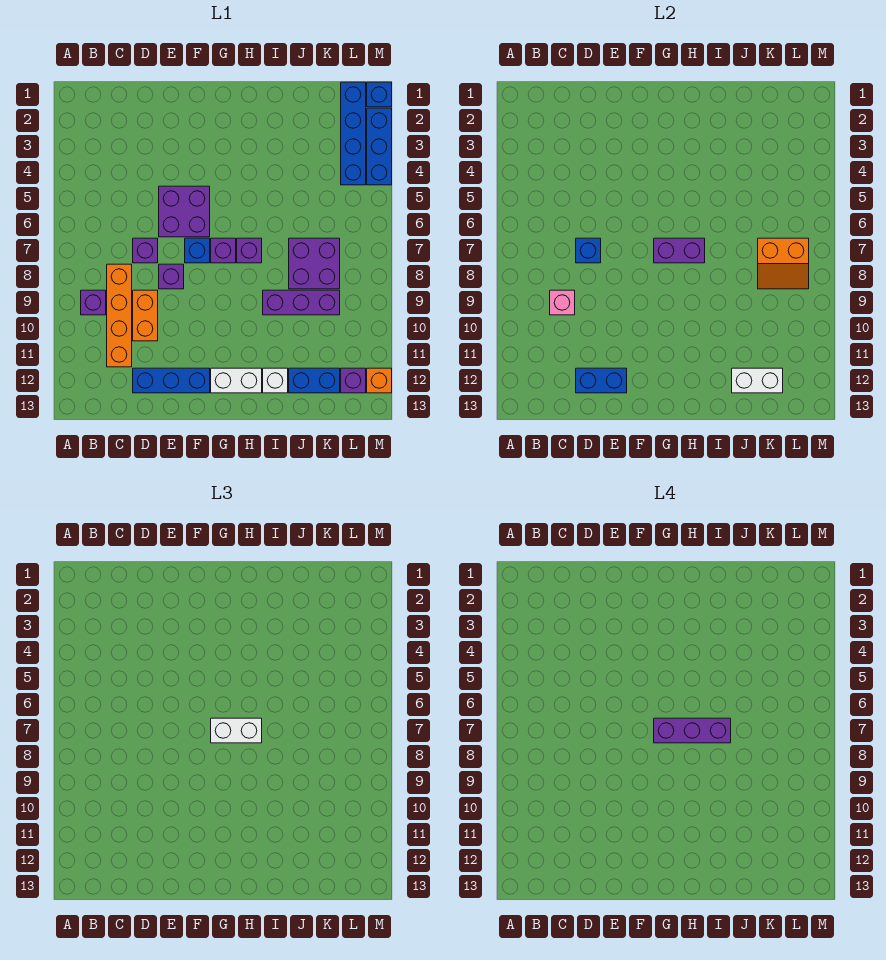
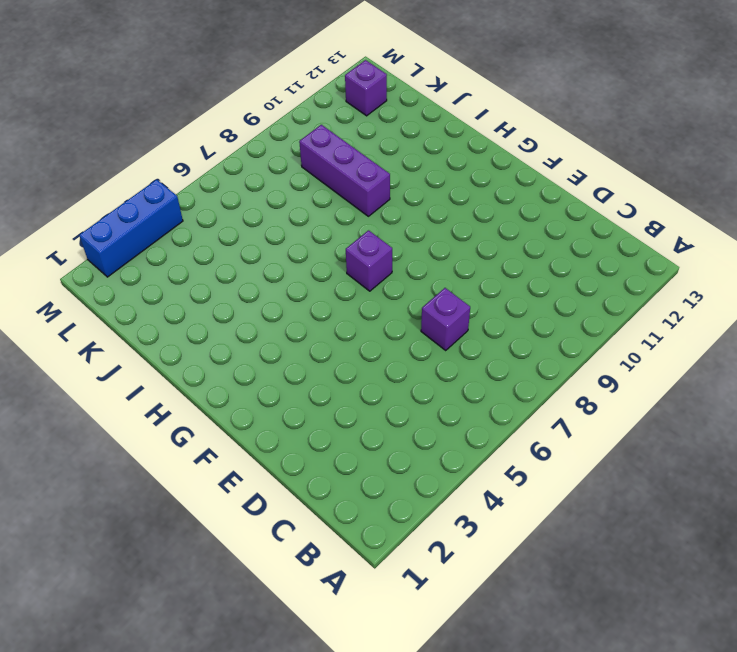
none -> purple 1x1 brick [81,290,106,315]
none -> orange 1x4 brick [107,264,132,367]
none -> orange 1x2 brick [133,290,158,341]

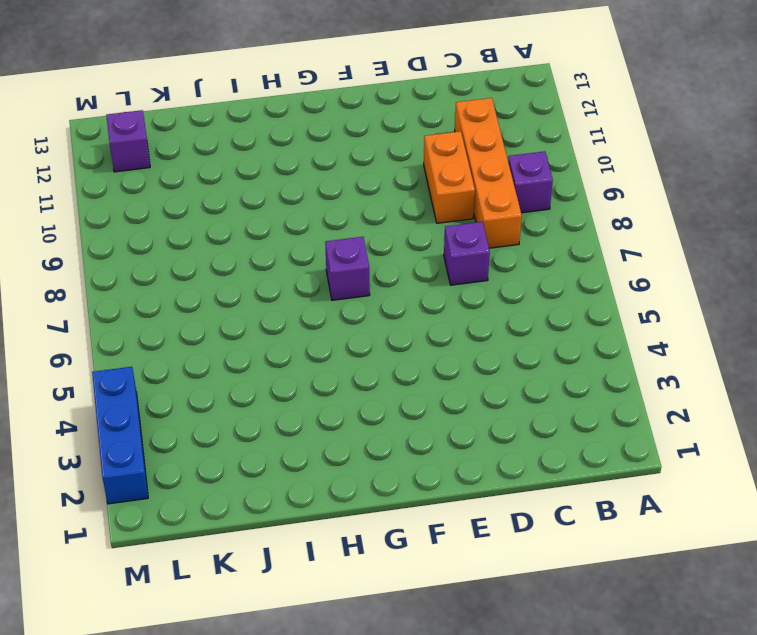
none -> blue 1x3 brick [133,368,210,393]
none -> purple 2x2 brick [159,186,210,237]
none -> purple 1x1 brick [159,264,184,289]

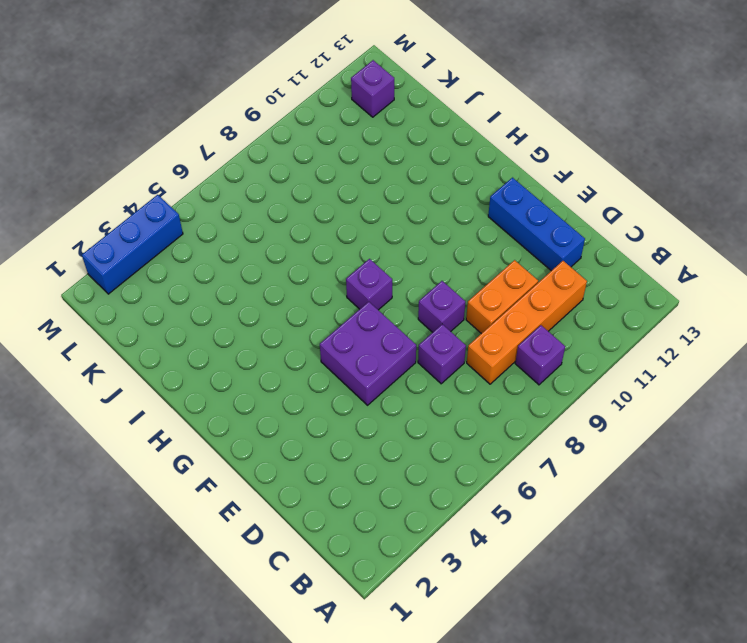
none -> blue 1x1 brick [185,238,210,263]
none -> white 1x2 brick [211,368,262,393]
none -> purple 1x1 brick [237,238,262,263]

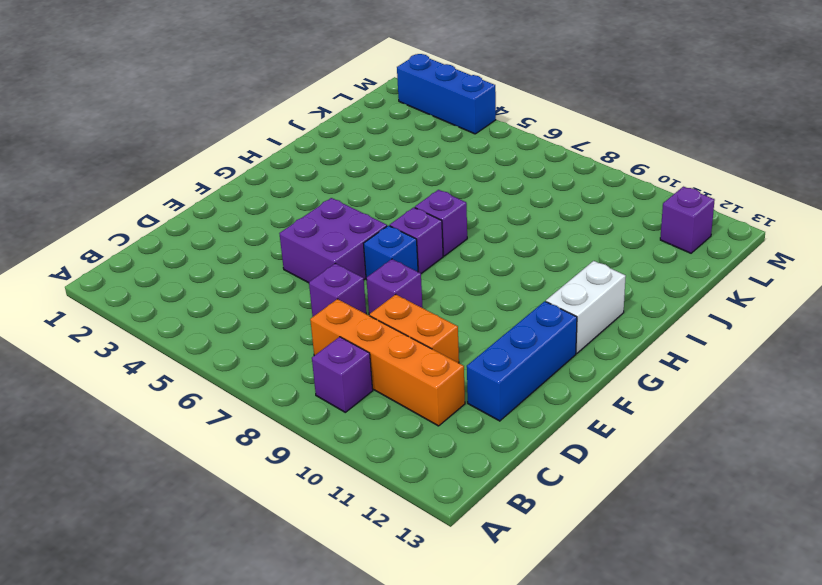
none -> purple 1x3 brick [263,290,340,315]
none -> white 1x1 brick [263,368,288,393]
none -> purple 2x2 brick [289,238,340,289]

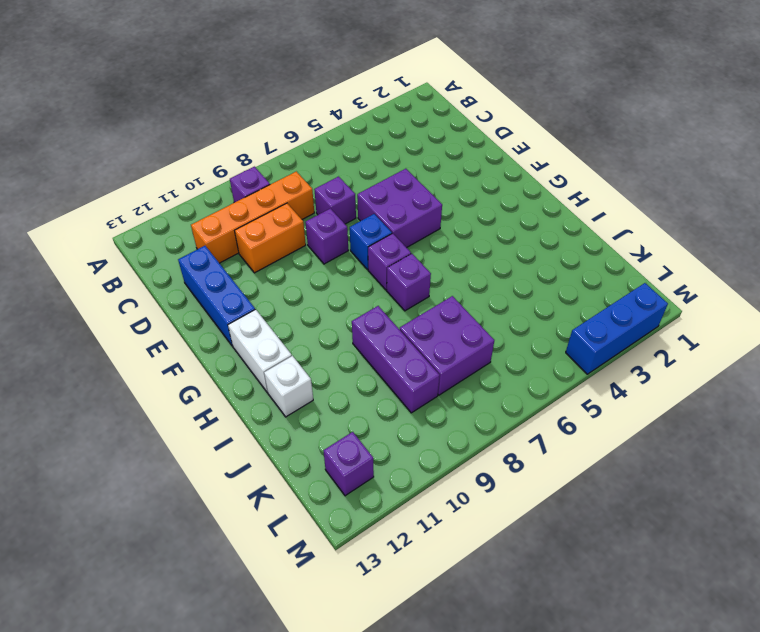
none -> blue 1x2 brick [289,368,340,393]
none -> blue 1x4 brick [341,82,366,185]
none -> blue 1x1 brick [367,82,392,107]

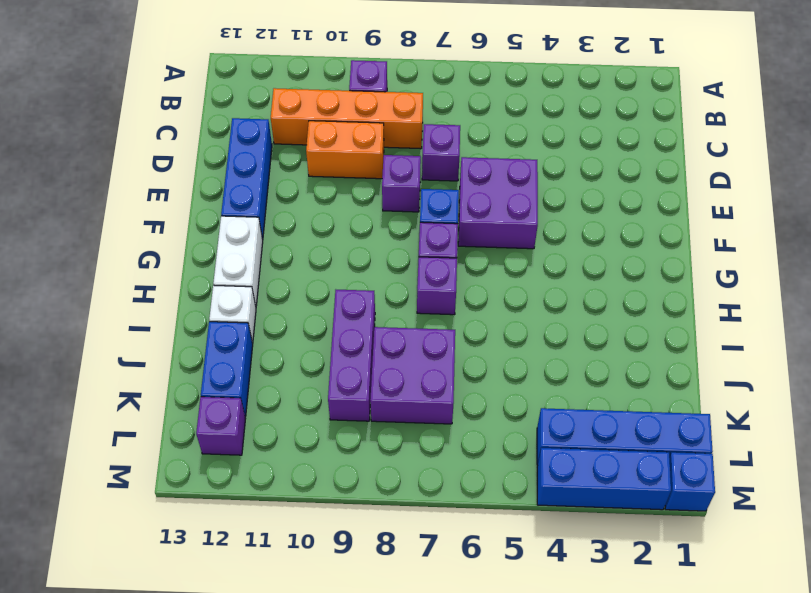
none -> orange 1x1 brick [367,368,392,393]
none -> pink 1x1 brick [550,290,575,315]
none -> blue 1x1 brick [576,238,601,263]

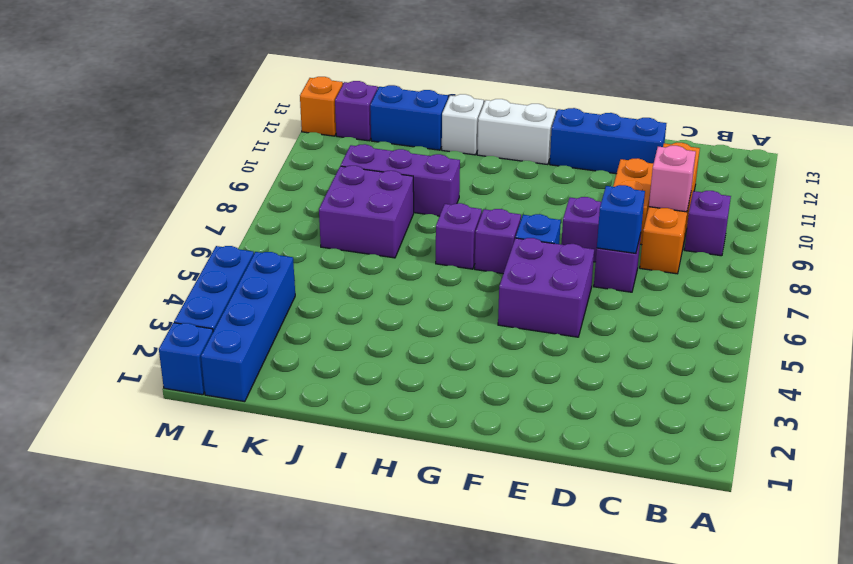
none -> blue 1x2 brick [576,368,627,393]
none -> purple 1x2 brick [654,238,705,263]
none -> white 1x2 brick [732,368,783,393]

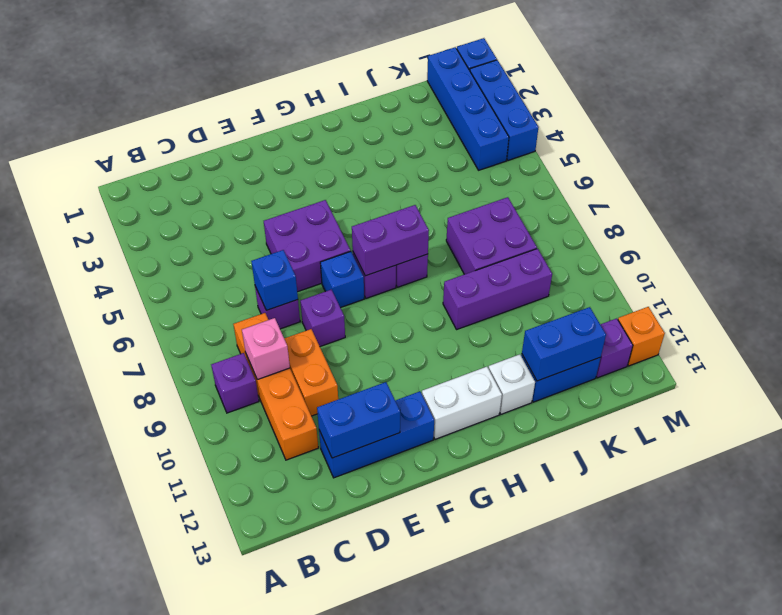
blue 1x2 brick [522,307,606,381] -> white 1x2 brick [732,368,783,393]
none -> orange 2x2 slope [758,238,809,289]
none -> white 1x2 brick [211,718,262,743]
none -> purple 1x3 brick [654,718,731,743]

